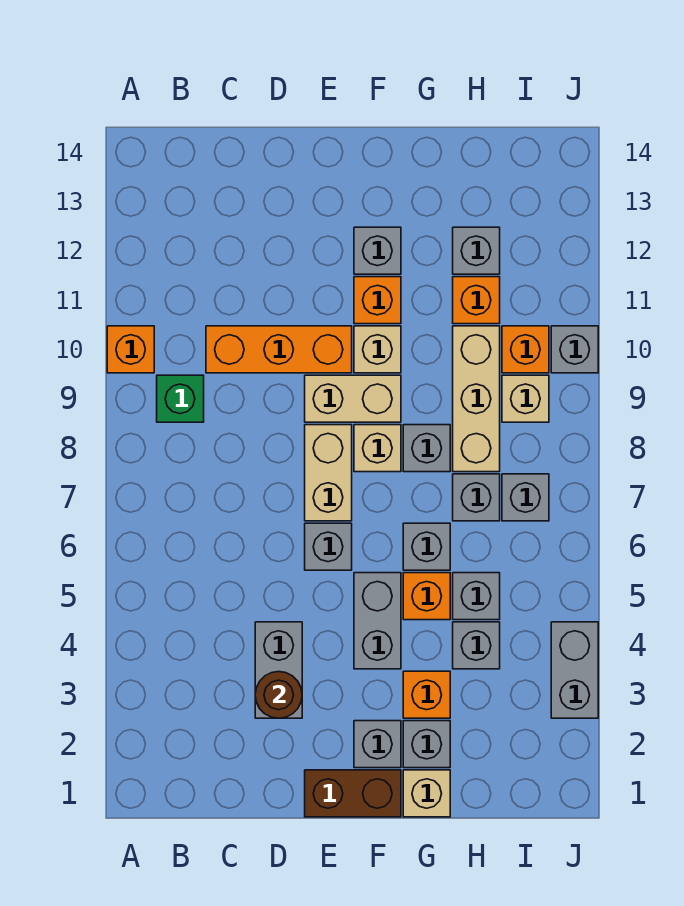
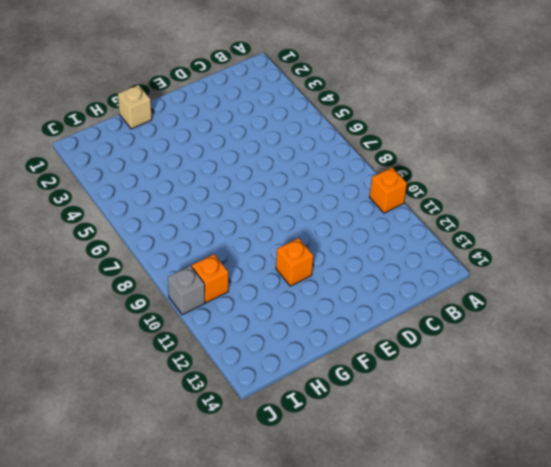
none -> green 1x1 brick [157,375,204,422]
none -> orange 1x3 brick [206,326,352,373]
none -> grey 1x2 brick [255,622,302,718]
none -> brown 1x2 brick [305,770,401,817]

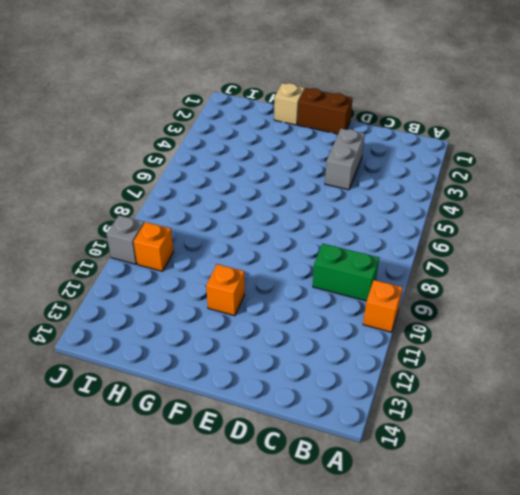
green 1x2 brick [313,244,379,301] -> green 1x1 brick [157,375,204,422]
none -> orange 1x3 brick [206,326,352,373]
none -> grey 1x1 brick [305,523,352,570]
none -> tan 1x2 brick [305,425,352,521]
none -> tan 1x2 brick [305,375,401,422]

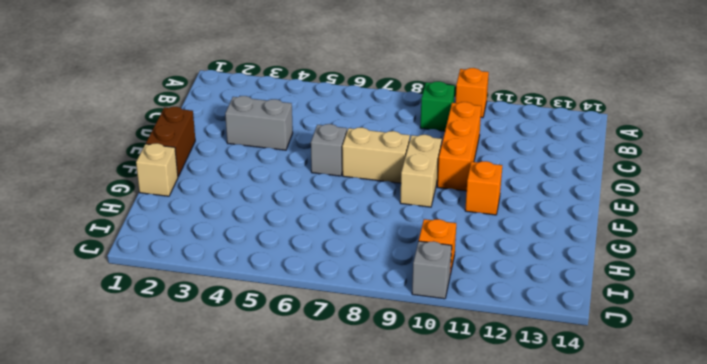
none -> grey 1x1 brick [354,721,401,768]
none -> grey 1x2 brick [354,573,401,669]
none -> tan 1x1 brick [354,425,401,472]
none -> tan 1x1 brick [354,326,401,373]

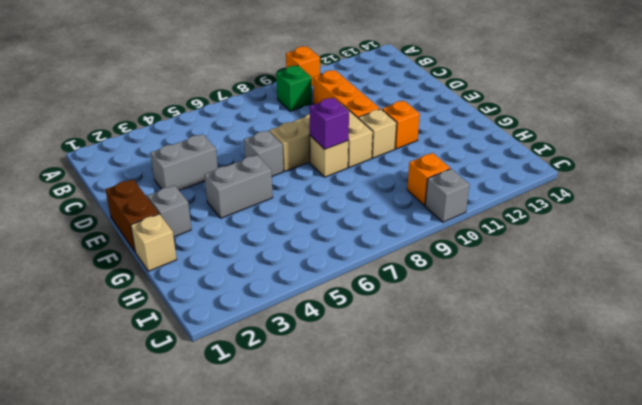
purple 1x1 brick [309,98,349,149] -> none
none -> grey 1x1 brick [354,227,401,274]
none -> grey 1x1 brick [403,721,450,768]
none -> orange 1x1 brick [403,671,450,718]
none -> orange 1x1 brick [403,573,450,620]

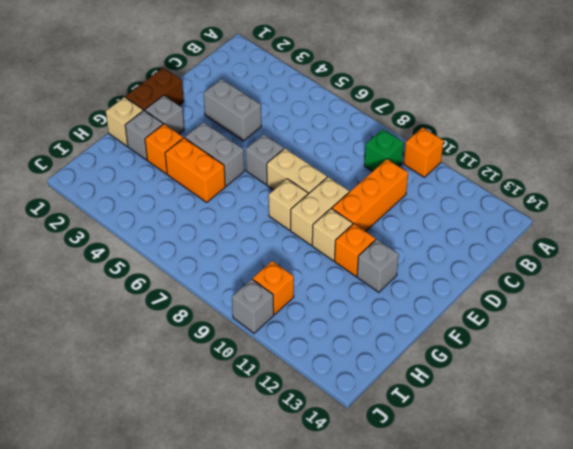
orange 1x2 brick [165,138,225,202] -> orange 1x1 brick [403,573,450,620]
none -> grey 1x1 brick [403,523,450,570]
none -> grey 1x1 brick [403,425,450,472]
none -> grey 1x1 brick [453,622,500,669]
none -> grey 1x1 brick [453,573,500,620]

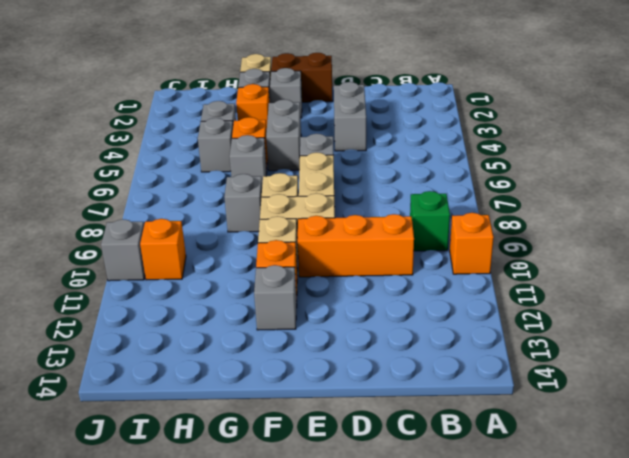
none -> grey 1x1 brick [453,474,500,521]
none -> tan 1x3 brick [453,326,500,472]
none -> orange 1x1 brick [453,277,500,324]
none -> grey 1x1 brick [453,227,500,274]

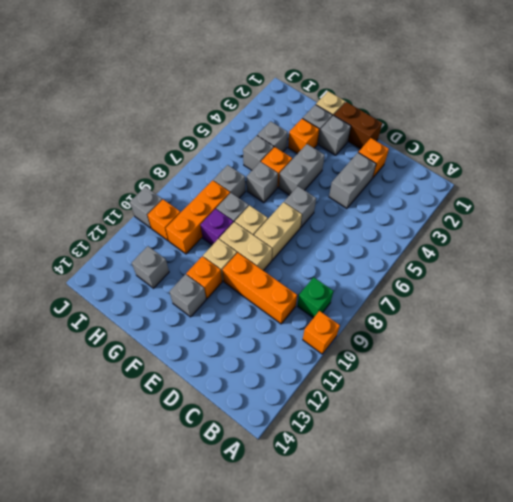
orange 1x1 brick [358,138,389,178] -> orange 1x1 brick moved to [453,277,500,324]
purple 1x1 brick [201,209,233,245] -> none
orange 1x3 brick [166,180,230,254] -> tan 1x3 brick [453,326,500,472]
none -> grey 1x1 brick [502,474,549,521]
none -> tan 1x1 brick [502,375,549,422]
none -> grey 1x2 brick [551,622,598,718]
none -> brown 1x1 round brick [255,672,302,718]

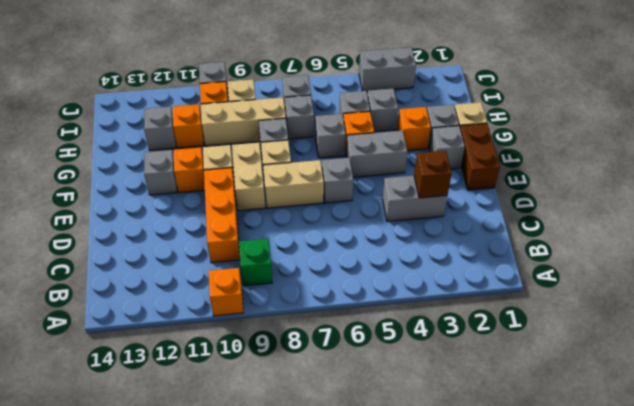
brown 1x1 brick [414,150,452,198] -> brown 1x1 round brick [255,672,302,718]

